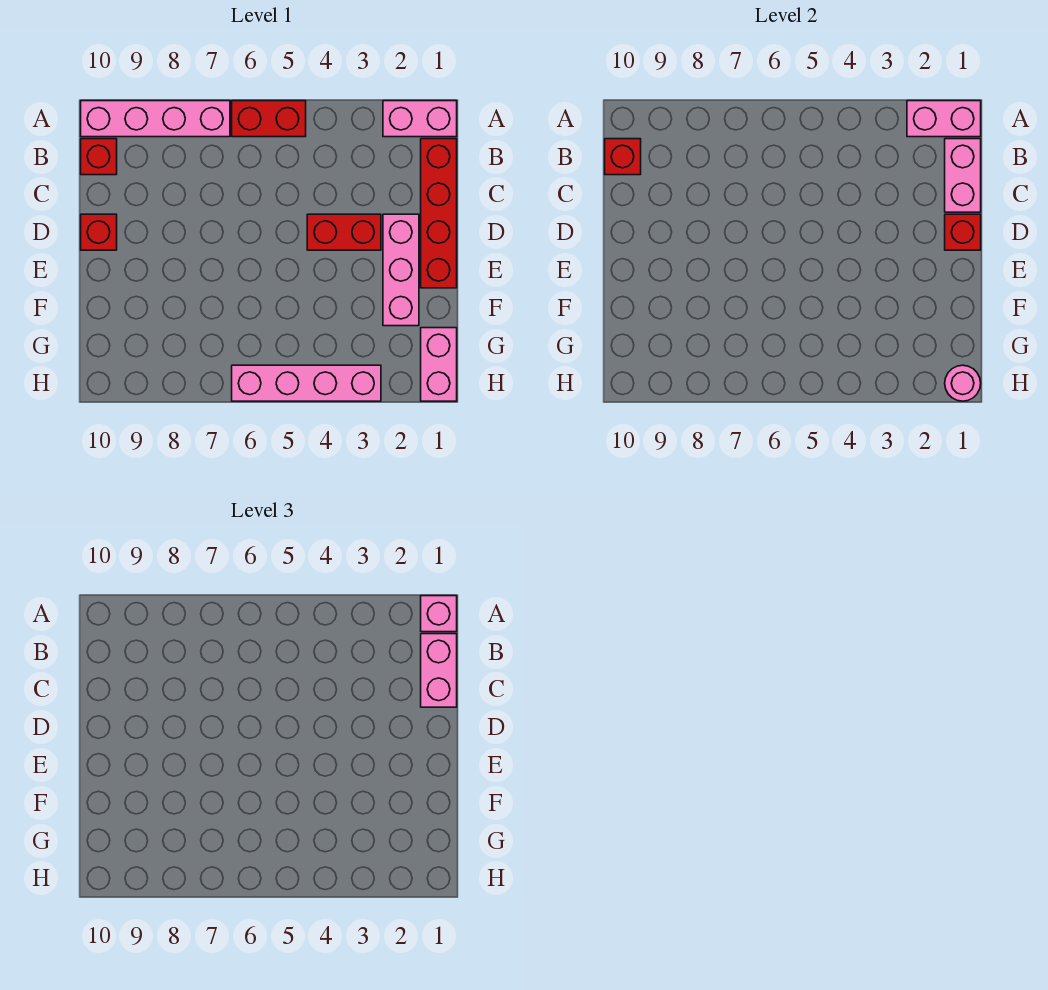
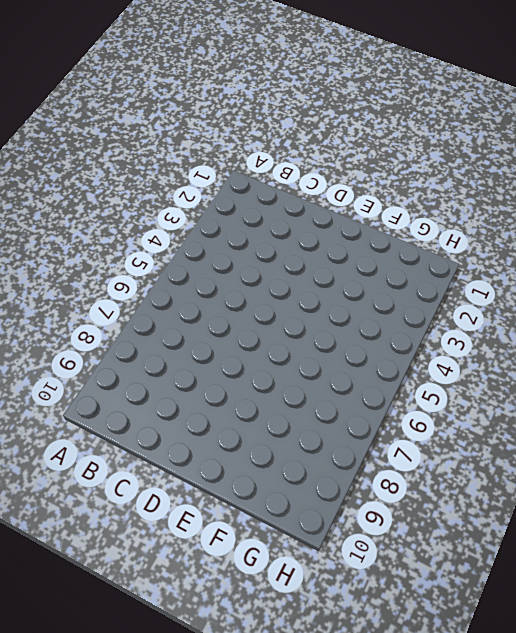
none -> pink 1x2 brick [383,101,457,137]
none -> red 1x2 brick [232,101,306,137]
none -> pink 1x4 brick [81,101,230,137]

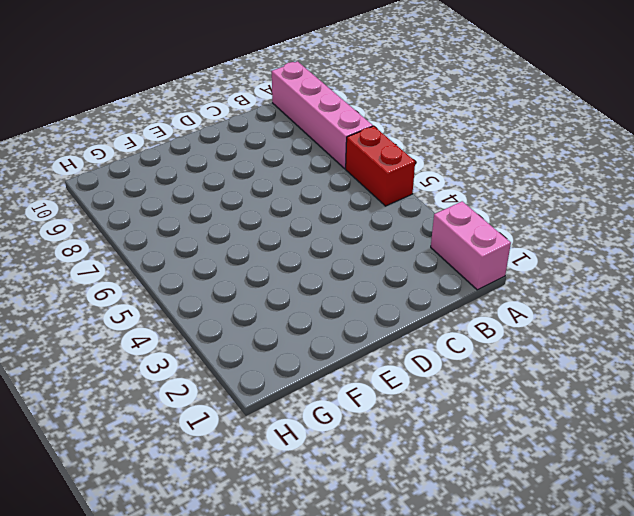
none -> red 1x4 brick [421,139,457,288]
none -> red 1x1 brick [81,139,117,175]
none -> pink 1x3 brick [383,214,419,326]

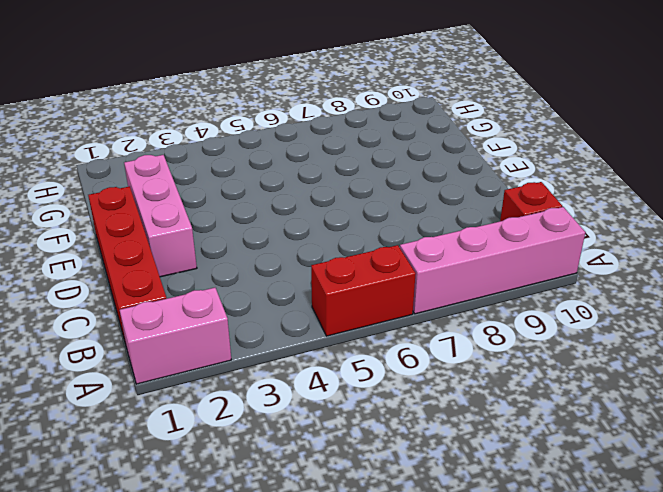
none -> red 1x2 brick [307,214,381,250]
none -> red 1x1 brick [81,214,117,250]
none -> pink 1x2 brick [421,328,457,401]

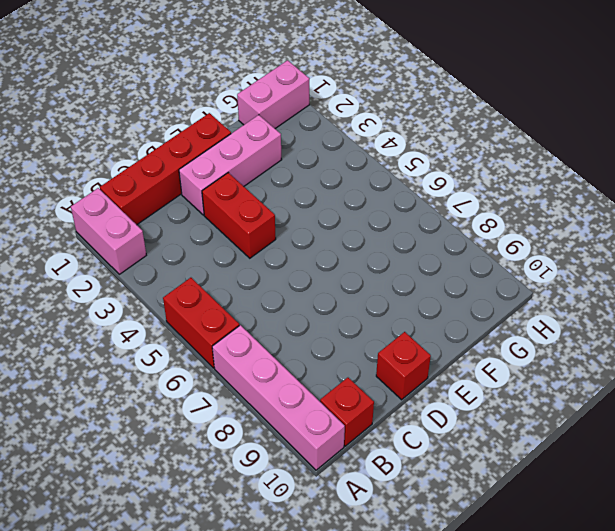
none -> pink 1x4 brick [232,365,381,401]
none -> pink 1x2 brick [907,101,981,137]
none -> pink 1x2 brick [945,139,981,212]

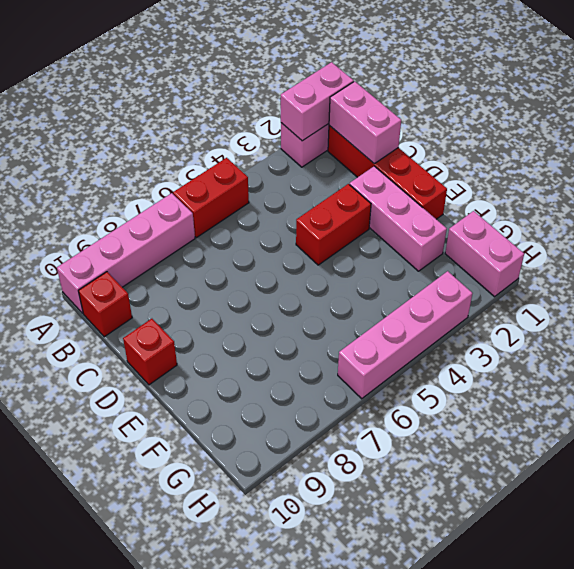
none -> red 1x1 brick [605,139,641,175]
none -> red 1x1 brick [945,214,981,250]
none -> pink 1x1 round brick [945,365,981,401]

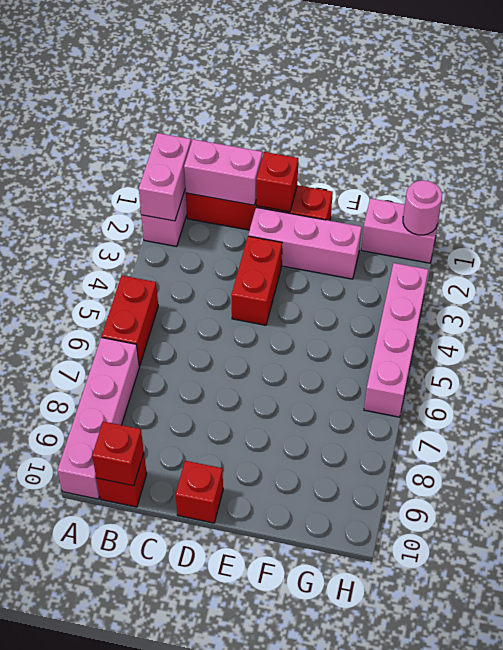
none -> pink 1x1 brick [421,596,457,632]
none -> pink 1x2 brick [421,634,457,707]

